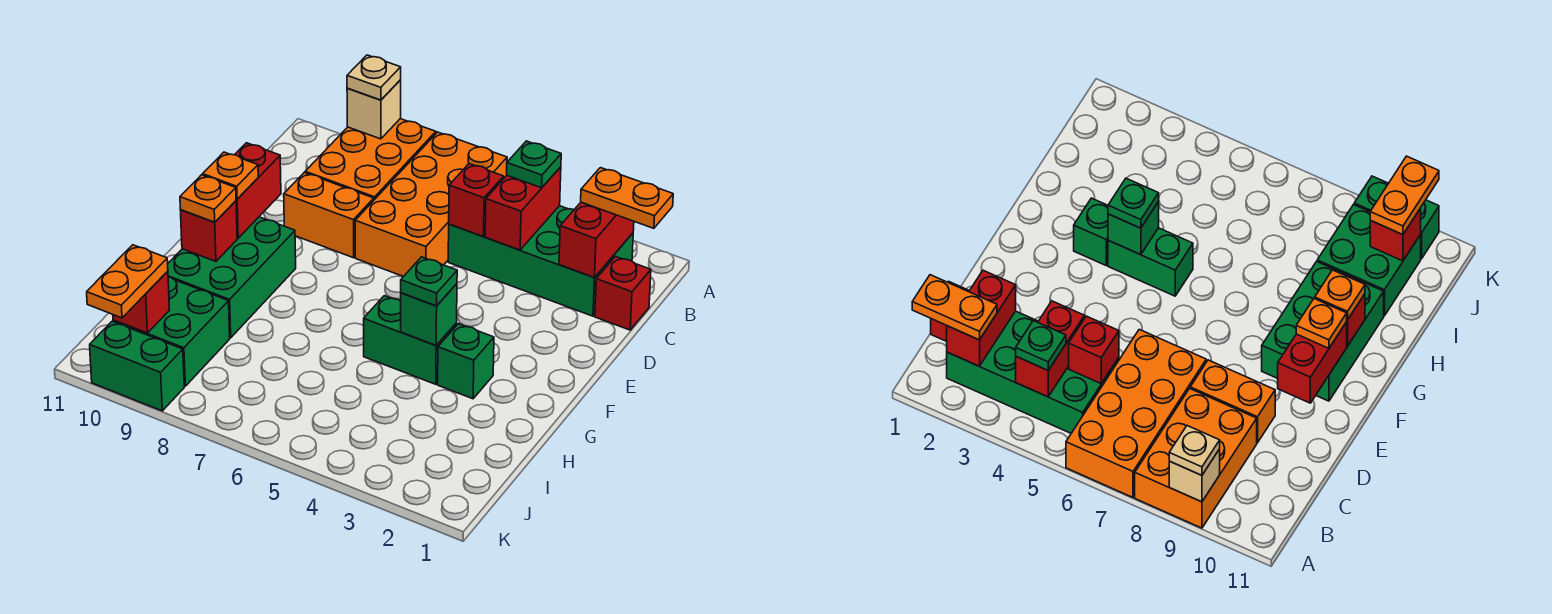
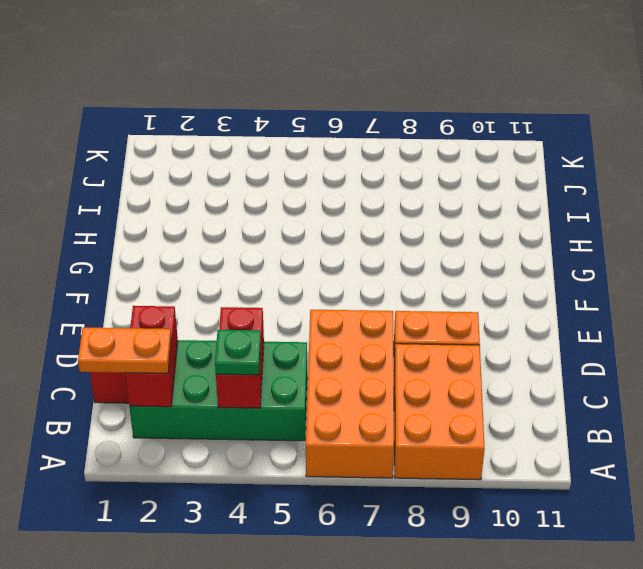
none -> green 2x3 brick [168,217,296,338]
none -> green 1x1 brick [438,324,494,399]
none -> green 1x2 brick [364,296,457,384]

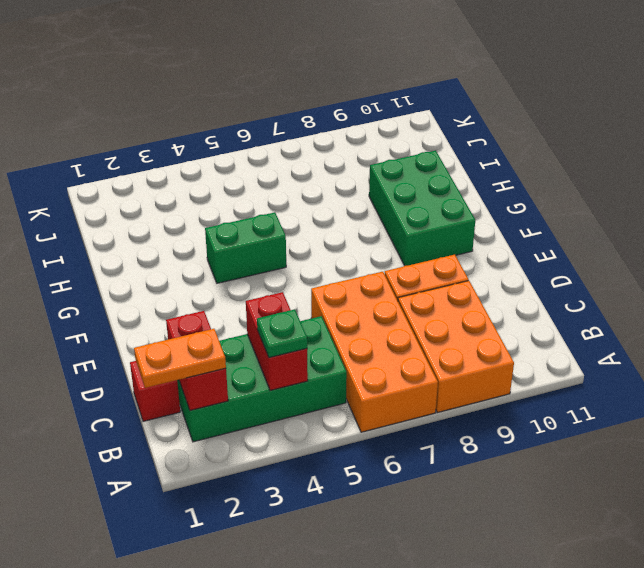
none -> green 1x1 brick [438,324,494,399]
none -> green 2x2 brick [113,277,230,386]
none -> green 1x2 brick [90,322,184,411]

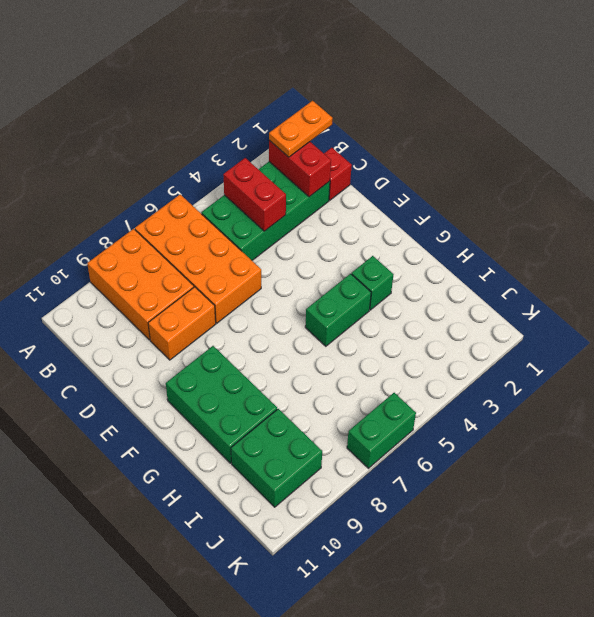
green 1x2 brick [347,393,416,468] -> green 1x2 brick moved to [90,322,184,411]
none -> tan 1x1 brick [347,80,401,139]
none -> red 1x1 brick [449,164,504,236]
none -> red 1x2 brick [235,143,281,238]

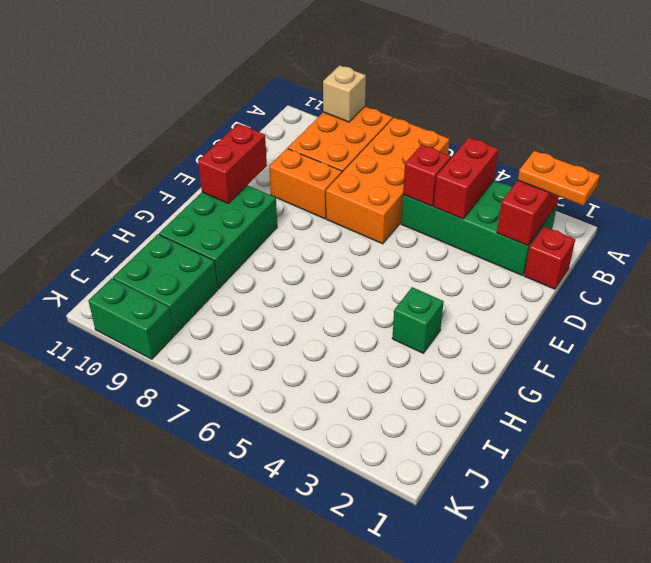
none -> green 1x2 brick [364,296,457,384]
none -> green 1x1 brick [401,284,457,345]
none -> red 1x1 brick [181,201,237,261]

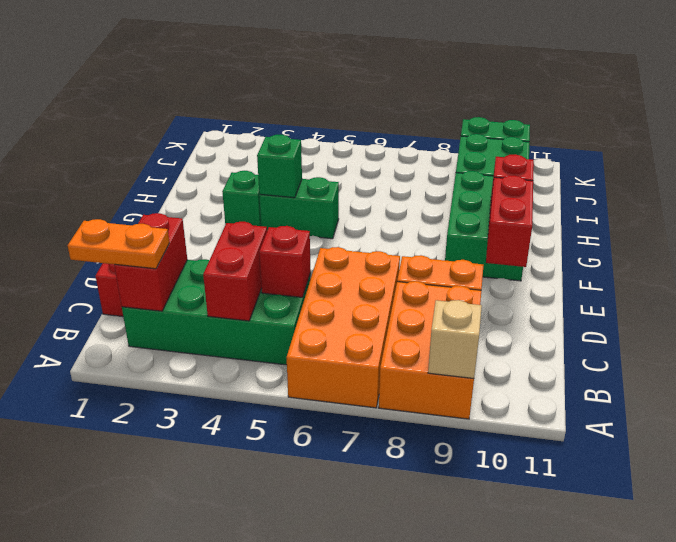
none -> red 1x1 brick [113,271,170,333]
none -> tan 1x1 plate [347,55,401,100]
none -> green 1x1 plate [507,141,561,188]

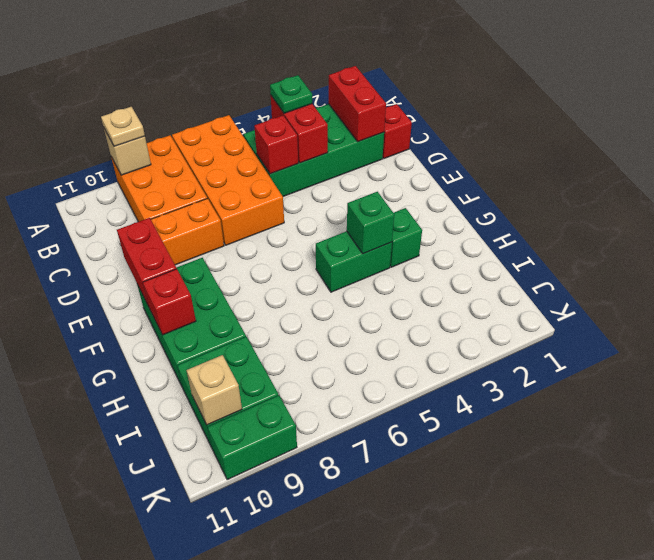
tan 1x1 brick [186,355,242,425] -> red 1x1 brick [113,271,170,333]
none -> orange 1x2 plate [581,168,673,228]
none -> orange 1x1 plate [203,152,258,199]
none -> green 1x1 plate [401,257,457,306]

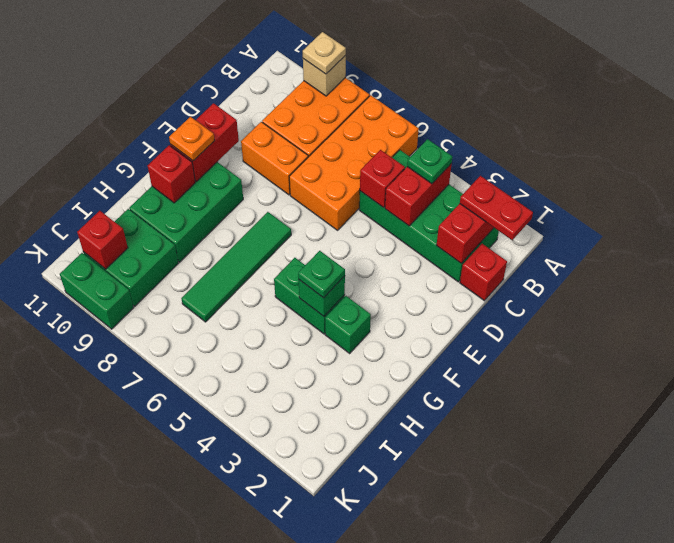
red 1x2 plate [460,176,533,240] -> orange 1x2 plate [581,168,673,228]
green 1x4 tile [181,212,291,322] -> none
none -> orange 1x1 plate [180,175,236,222]
none -> orange 1x2 plate [87,245,168,318]

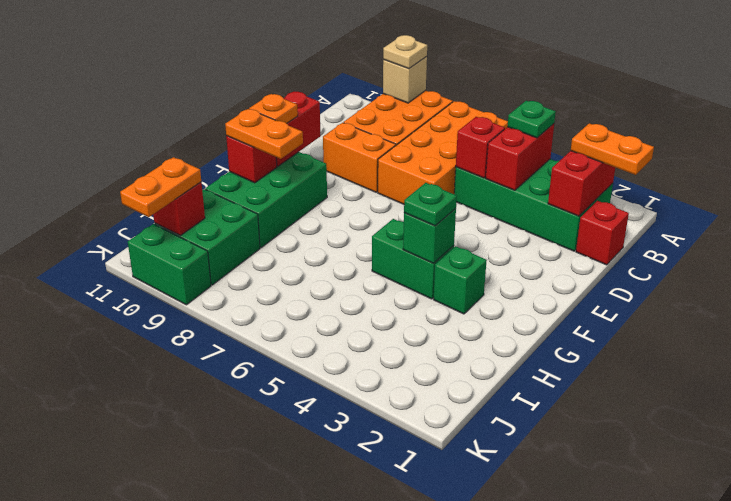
orange 1x2 plate [225,109,303,159] -> orange 1x1 plate [180,175,236,222]

